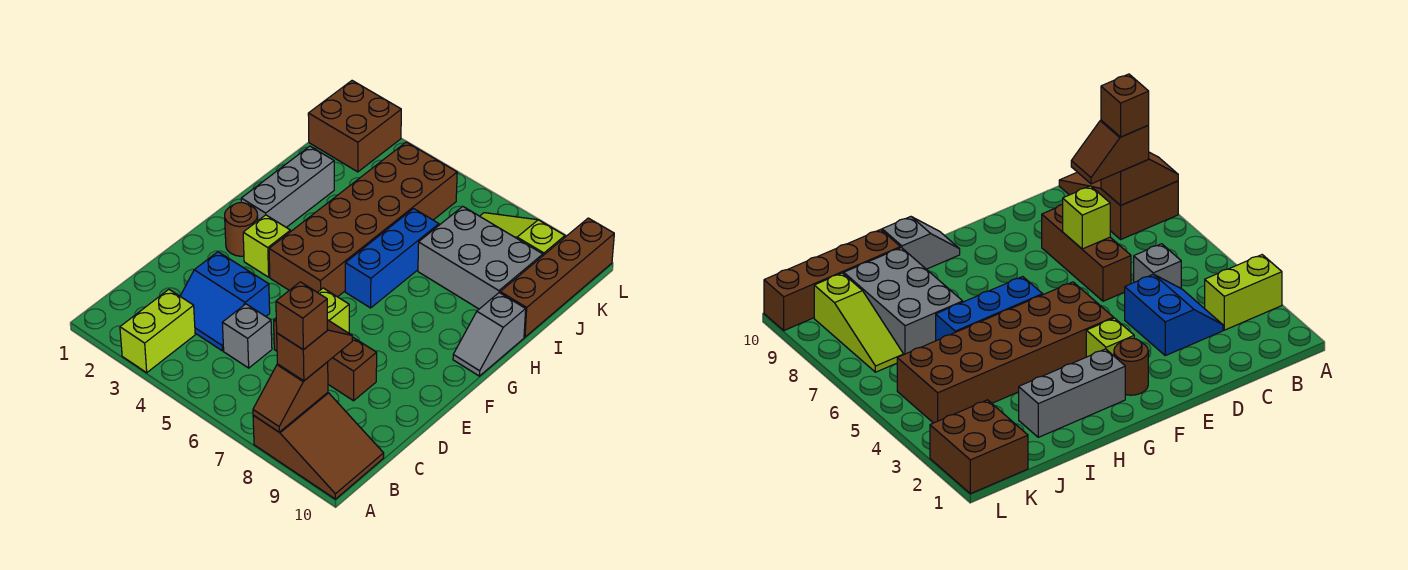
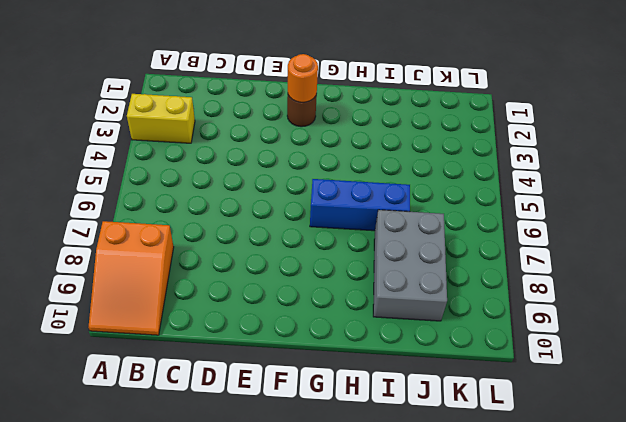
yellow 1x2 brick [127,94,195,143] -> lime 1x2 brick [120,289,195,373]
orange 2x3 slope [89,221,174,335] -> brown 2x3 slope [253,393,384,499]
orange 1x1 round brick [288,54,318,102] -> none
none -> blue 2x2 slope [180,252,270,351]
none -> grey 1x1 brick [222,304,272,368]
none -> brown 1x3 brick [274,318,377,401]

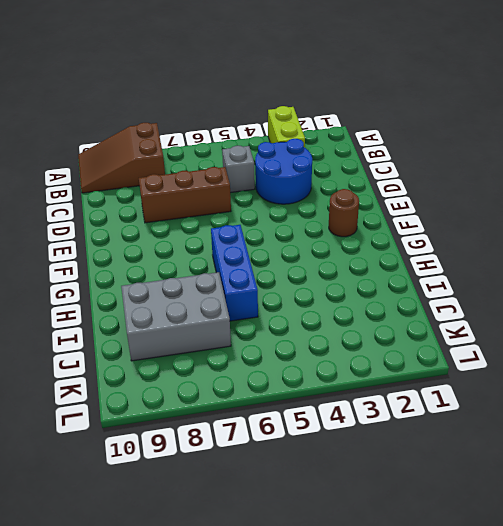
blue 2x2 round brick [255,139,312,204] -> blue 2x2 slope [180,252,270,351]
none -> lime 1x1 brick [243,215,290,277]
none -> brown 2x6 brick [269,142,457,297]
none -> grey 1x3 brick [241,146,334,227]

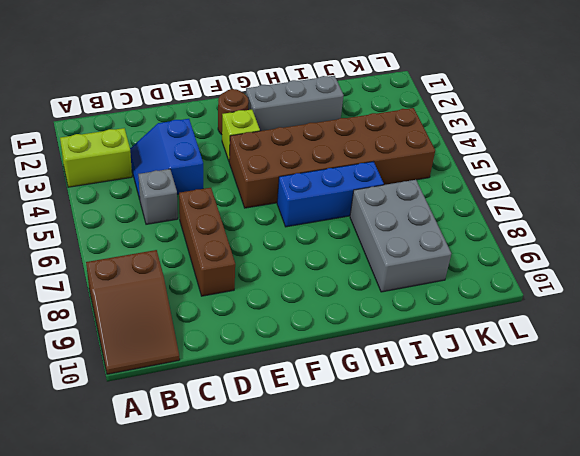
none -> grey 1x2 slope [453,293,526,376]
none -> brown 1x4 brick [500,218,614,337]
none -> brown 2x2 brick [308,81,401,172]

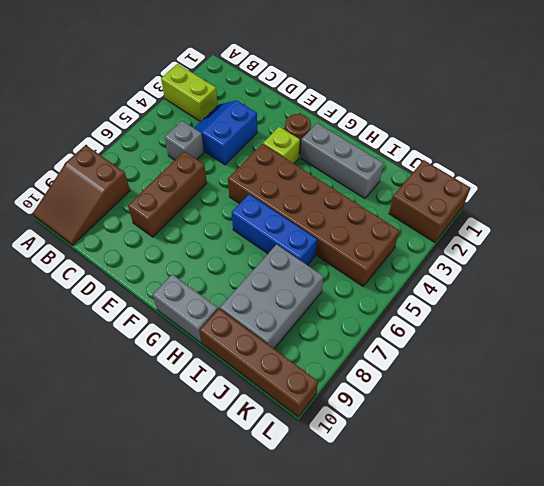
grey 1x2 brick [153,274,218,343] -> grey 1x2 slope [453,293,526,376]
none -> lime 1x3 slope [480,213,565,255]
none -> brown 1x2 slope [253,362,328,432]
none -> lime 1x1 brick [317,288,349,333]

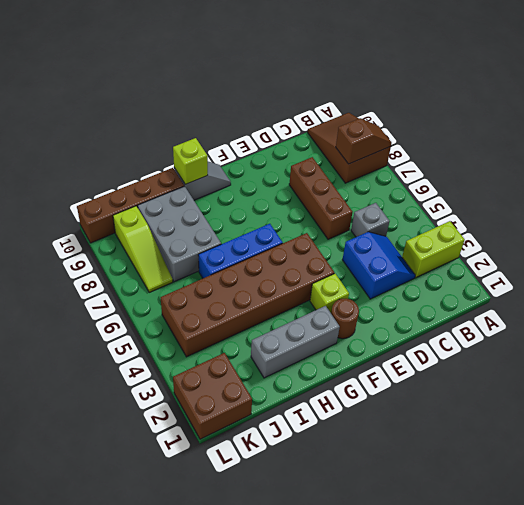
lime 1x1 brick [173,138,208,184] -> lime 1x1 brick moved to [317,288,349,333]
none -> brown 1x2 slope [277,320,352,381]
none -> brown 1x1 brick [276,282,327,350]

